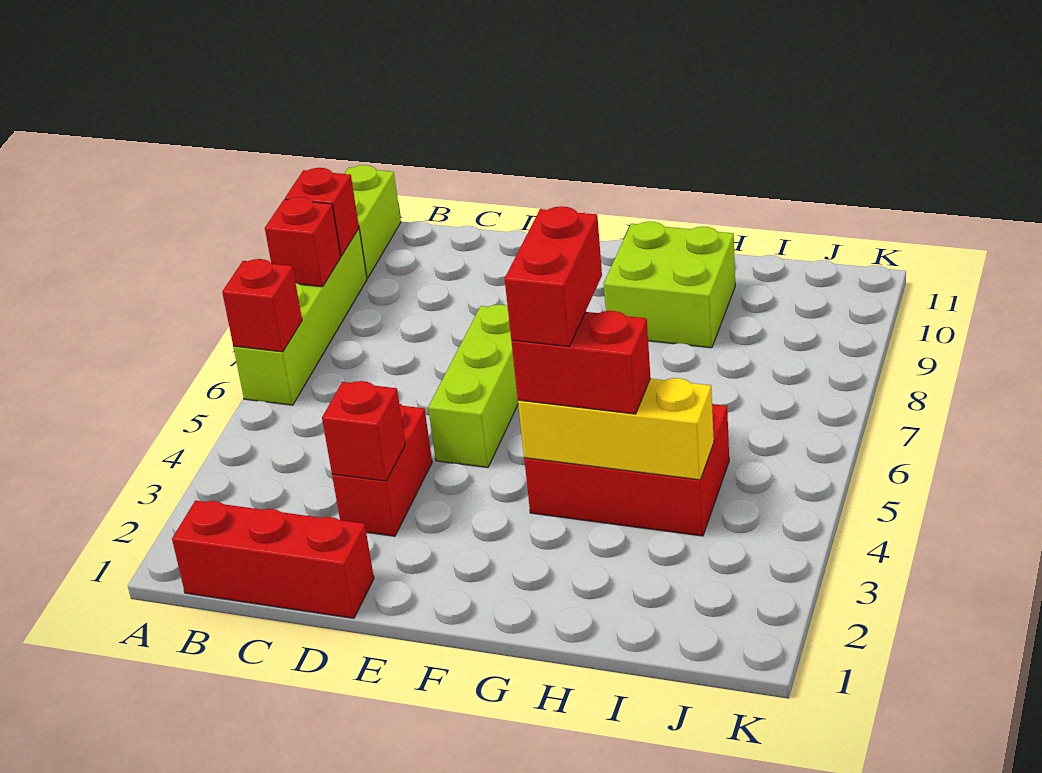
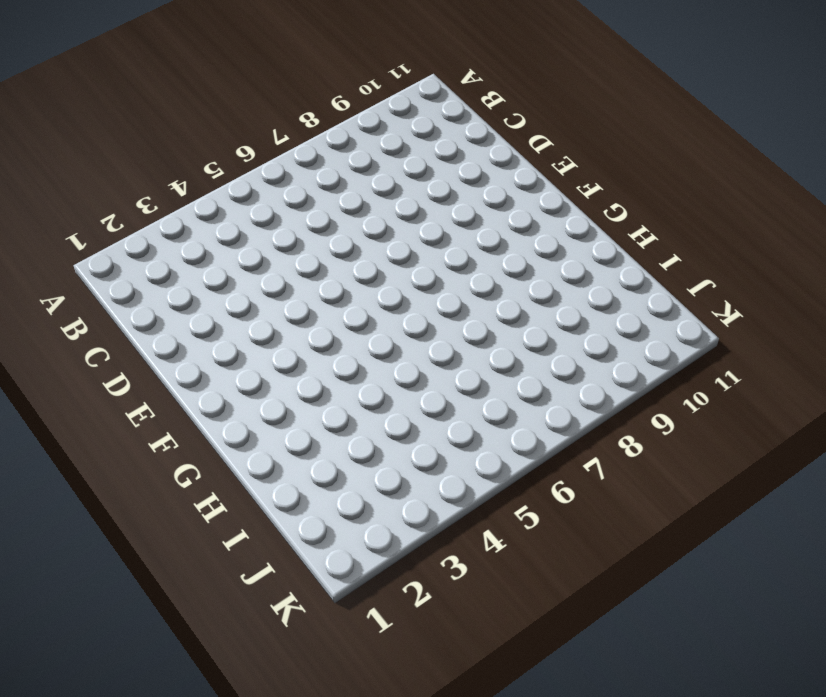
none -> lime 1x4 brick [233,229,367,405]
none -> lime 1x2 brick [345,165,401,278]
none -> red 1x3 brick [172,500,374,618]

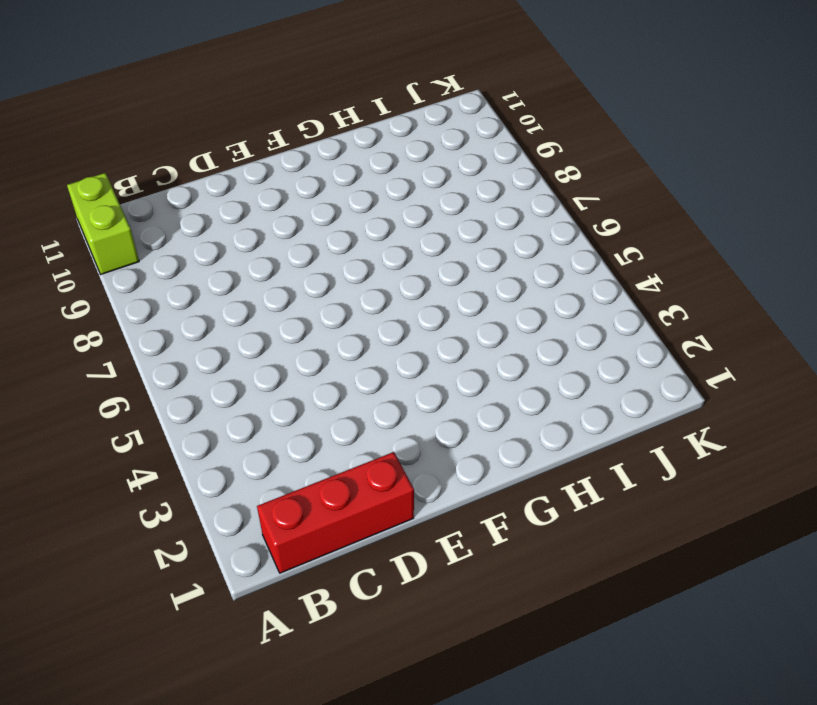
none -> lime 1x4 brick [233,229,367,405]
none -> red 1x2 brick [332,404,432,536]
none -> lime 1x3 brick [428,305,518,467]

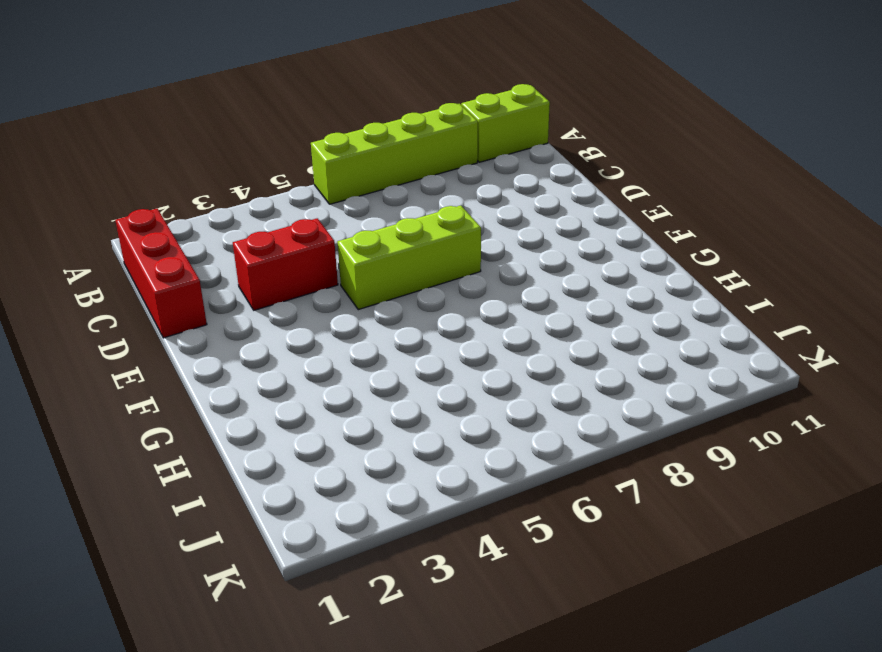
none -> red 2x3 brick [524,404,729,536]
none -> lime 2x2 brick [604,222,735,348]
none -> red 1x1 brick [222,259,302,352]

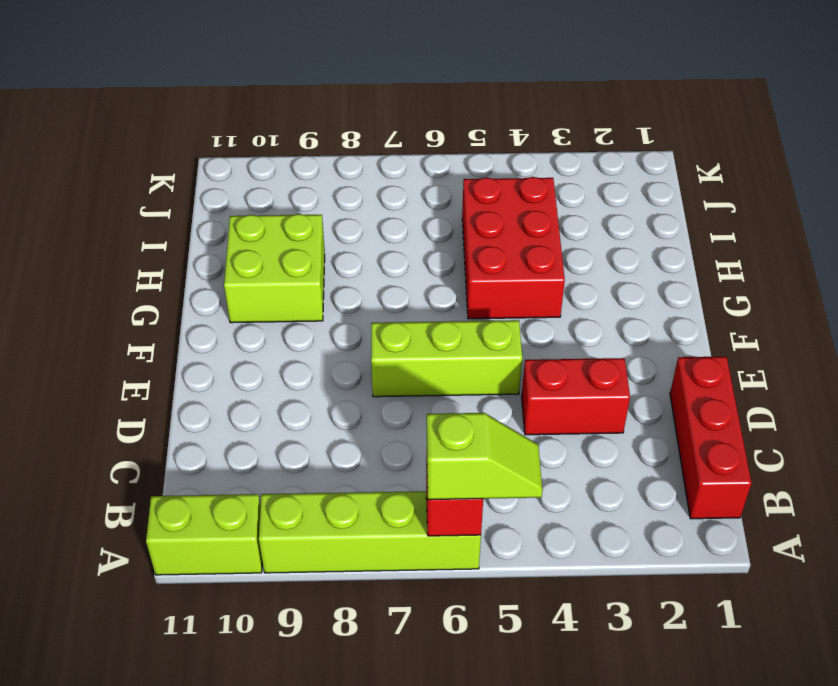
lime 1x2 slope [427,413,542,500] -> none
none -> red 1x1 brick [265,197,341,287]
none -> red 1x1 brick [285,168,359,256]
none -> red 1x1 brick [322,381,405,481]

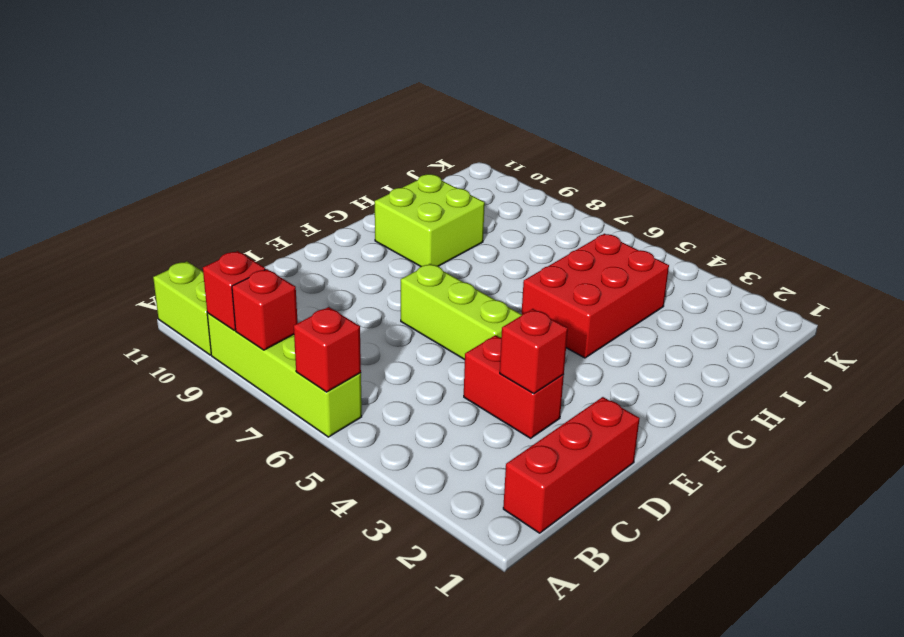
none -> yellow 1x3 brick [518,378,714,480]
none -> red 1x2 brick [511,311,651,414]
none -> red 1x2 brick [505,206,602,347]

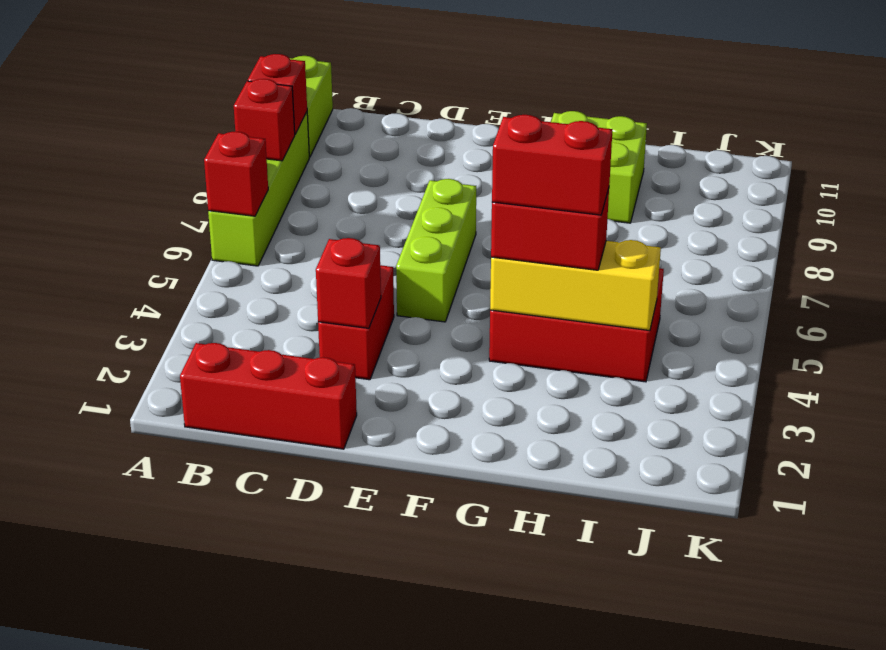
red 1x2 brick [492,115,612,215] -> red 1x2 brick turned to [505,206,602,347]

